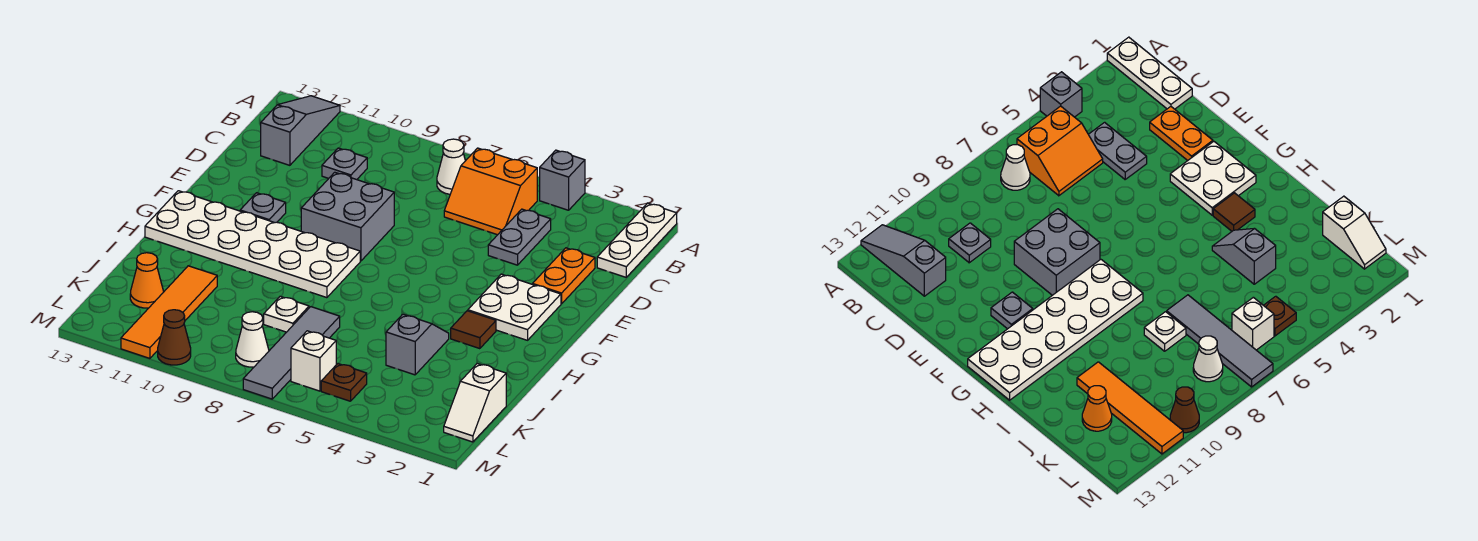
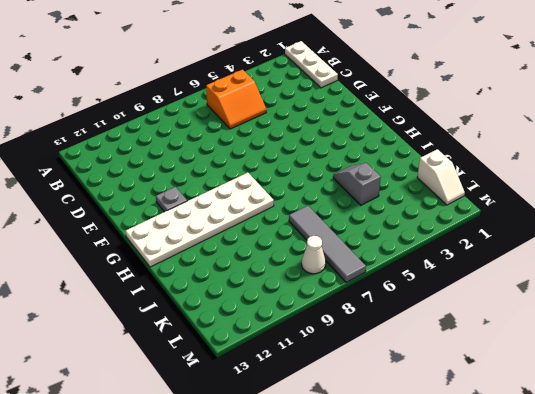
none -> grey 1x1 brick [540,150,585,210]
none -> grey 1x3 slope [261,96,340,165]
none -> white 1x1 cone [437,139,465,194]

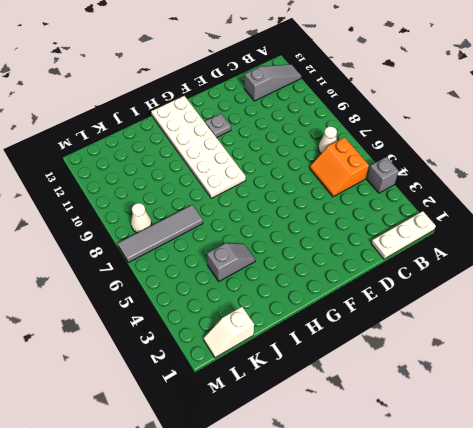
none -> grey 1x2 plate [488,209,551,265]
none -> grey 1x1 plate [322,148,367,180]
none -> orange 1x2 plate [533,248,595,304]

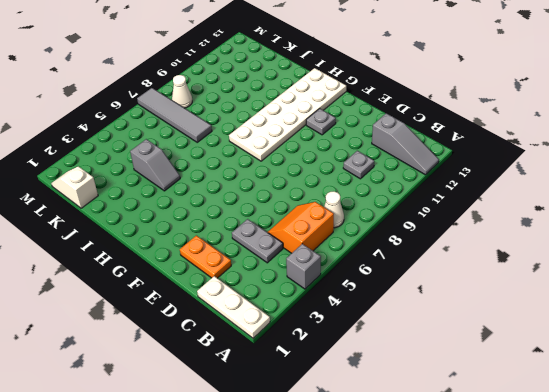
none -> grey 2x2 brick [301,172,394,261]
none -> white 2x2 plate [468,274,561,340]
none -> brown 1x1 tile [451,311,496,349]

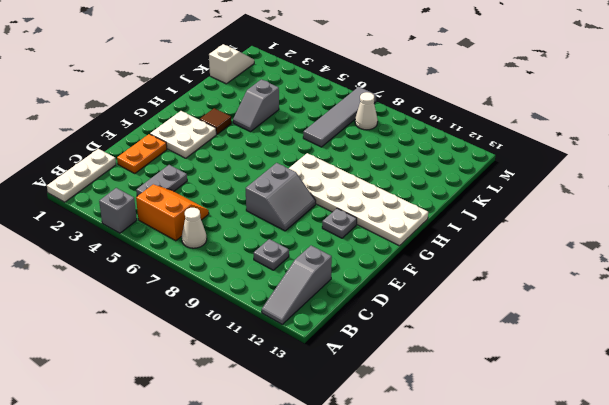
grey 2x2 slope [246,163,316,231] -> grey 2x2 brick [301,172,394,261]
none -> white 1x1 plate [264,296,309,332]
none -> orange 1x4 tile [121,266,217,358]
none -> orange 1x1 cone [130,253,164,308]

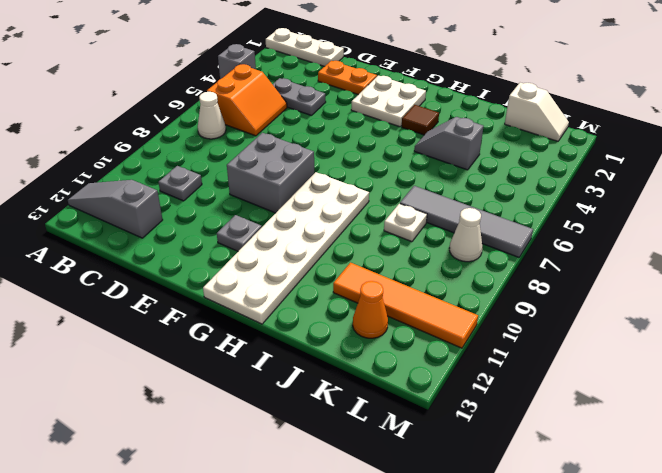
none -> brown 1x1 plate [321,364,367,401]
none -> white 1x1 brick [291,331,336,391]
none -> brown 1x1 cone [158,310,191,365]

